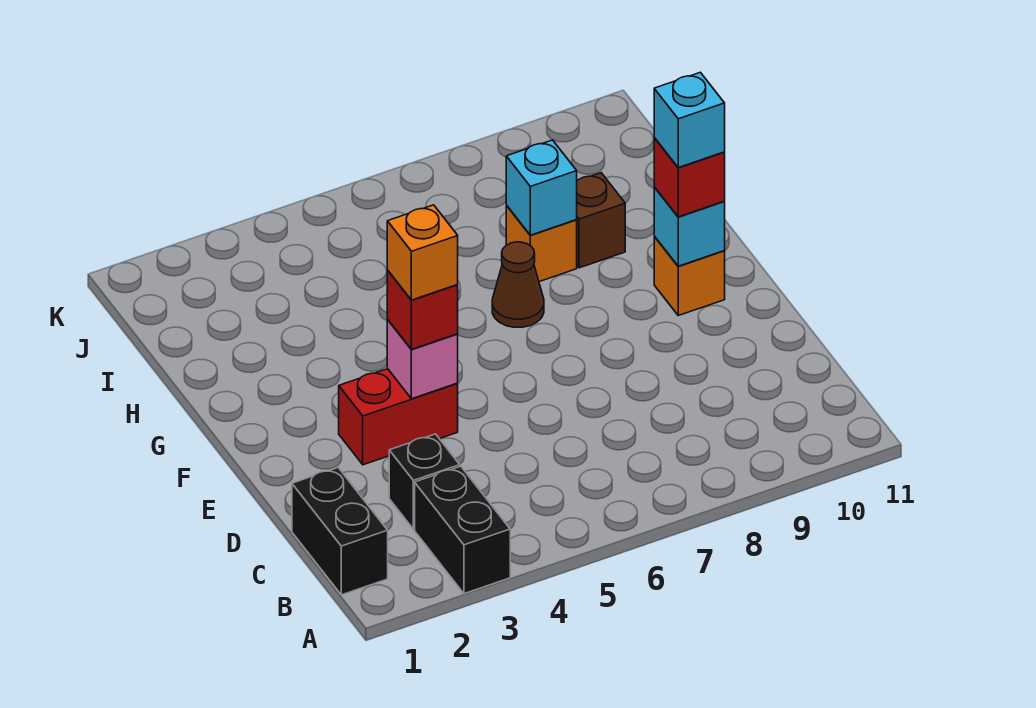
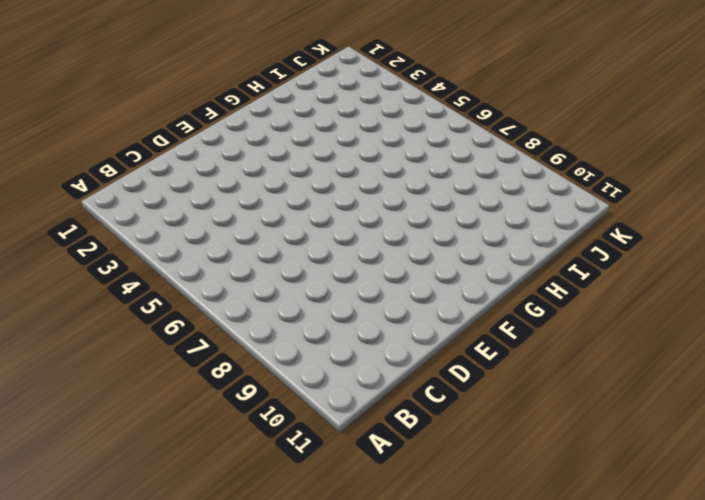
none -> black 1x2 brick [415,466,510,594]
none -> black 1x2 brick [292,468,388,595]
none -> black 1x1 brick [389,434,460,529]

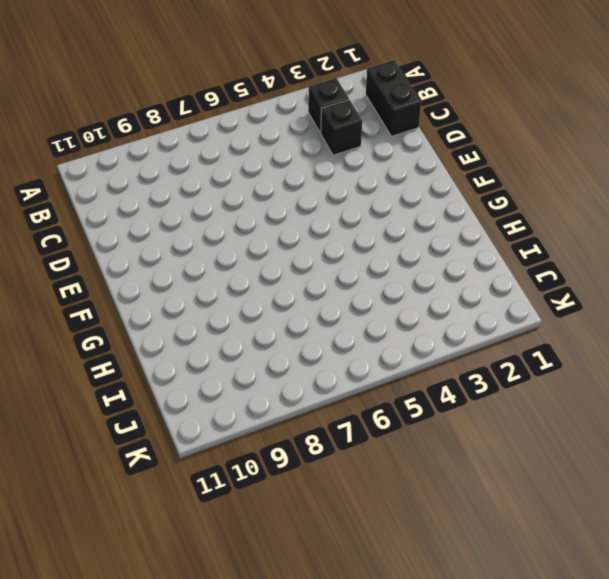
black 1x1 brick [308,78,349,133] -> black 1x2 brick [415,466,510,594]
none -> red 1x2 brick [339,369,458,465]
none -> orange 1x1 brick [654,236,725,315]
none -> brown 1x1 cone [492,242,544,327]

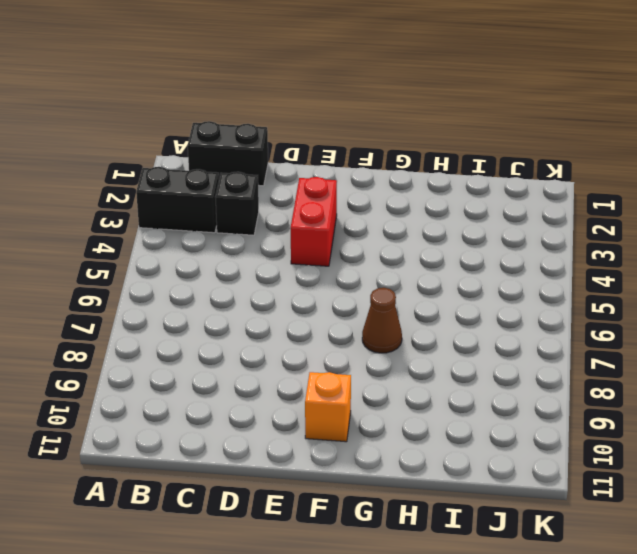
none -> orange 1x1 brick [506,205,577,282]
none -> brown 1x1 brick [577,173,625,268]
none -> pink 1x1 brick [387,320,458,399]

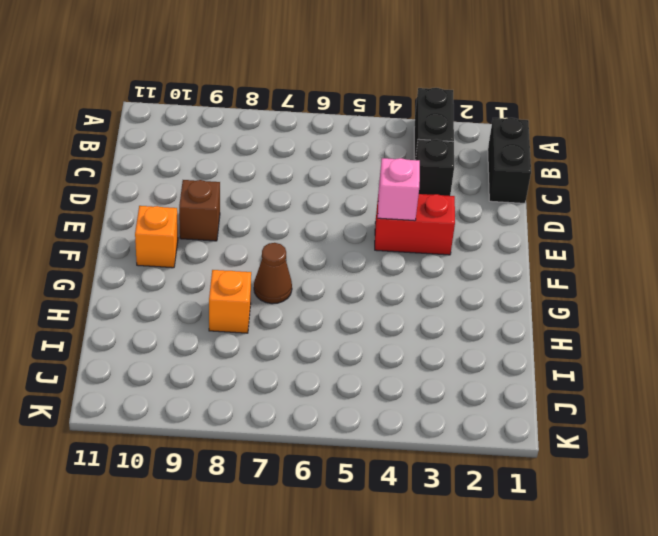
brown 1x1 brick [179,180,220,241] -> brown 1x1 brick moved to [577,173,625,268]
none -> cyan 1x1 brick [654,187,725,266]
none -> cyan 1x1 brick [506,140,577,235]
none -> red 1x1 brick [387,270,458,349]

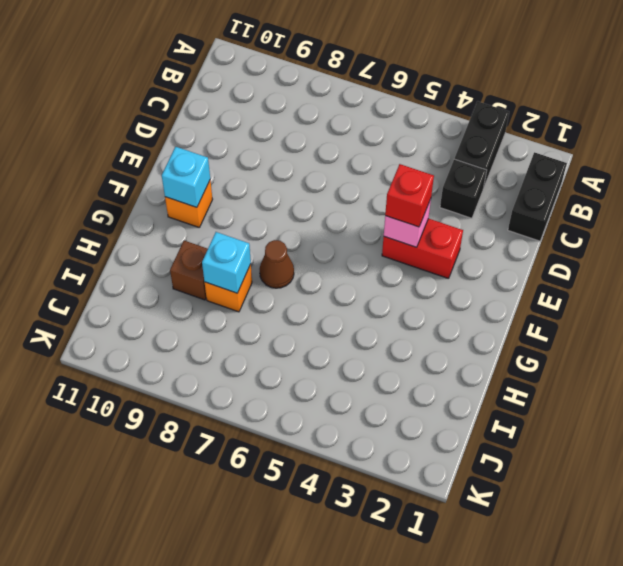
none -> red 1x1 brick [654,138,725,217]
none -> orange 1x1 brick [387,205,458,300]
none -> cyan 1x1 brick [654,72,725,168]

